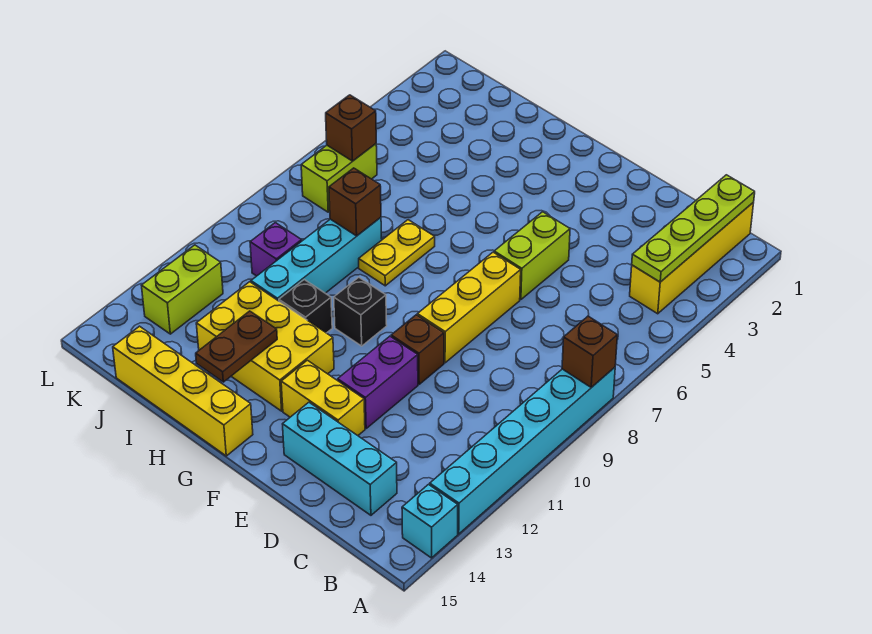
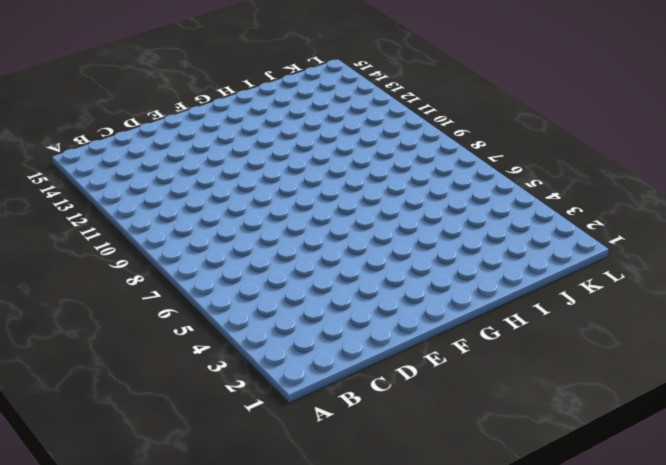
none -> cyan 1x6 brick [430,367,615,534]
none -> cyan 1x1 brick [402,485,458,558]
none -> yellow 1x4 brick [630,202,754,314]

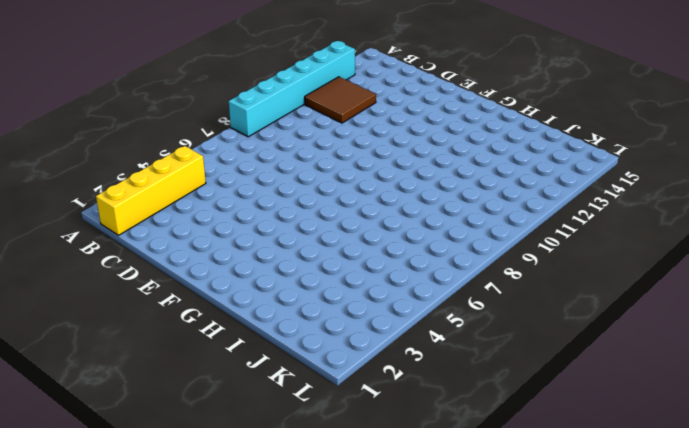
brown 2x2 tile [305,77,376,123] -> none
none -> cyan 1x1 brick [402,485,458,558]
none -> cyan 1x3 brick [283,402,397,515]
none -> lime 1x2 brick [494,212,570,300]

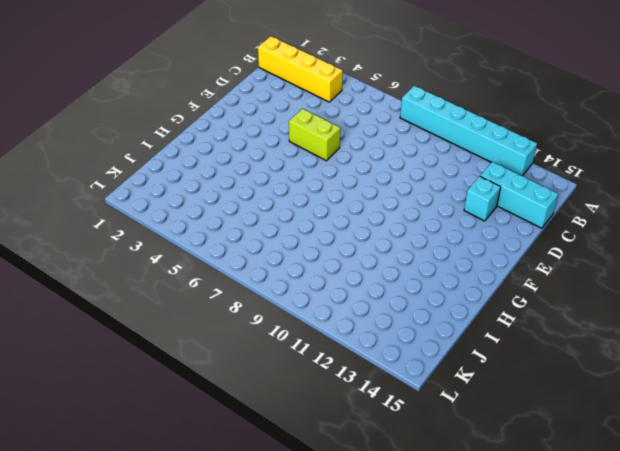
cyan 1x3 brick [480,162,558,228] -> cyan 1x3 brick turned to [283,402,397,515]
cyan 1x1 brick [464,176,501,221] -> cyan 1x1 brick moved to [402,485,458,558]
none -> yellow 1x3 brick [417,252,521,363]
none -> brown 1x1 brick [391,315,444,384]
none -> purple 1x2 brick [338,336,418,428]

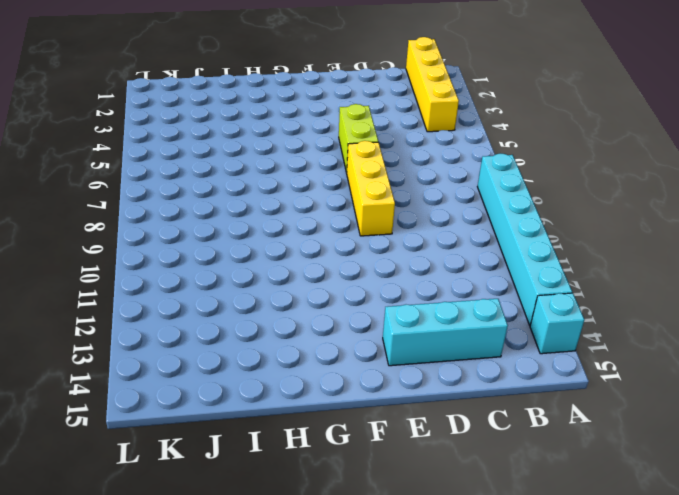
none -> brown 1x1 brick [391,315,444,384]
none -> purple 1x2 brick [338,336,418,428]
none -> yellow 1x2 brick [281,360,365,436]

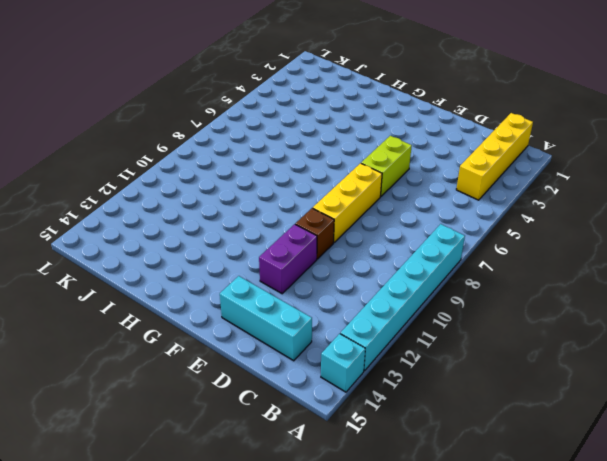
none -> yellow 1x2 brick [281,360,365,436]
none -> black 1x1 brick [334,277,387,346]
none -> yellow 2x3 brick [196,282,334,411]

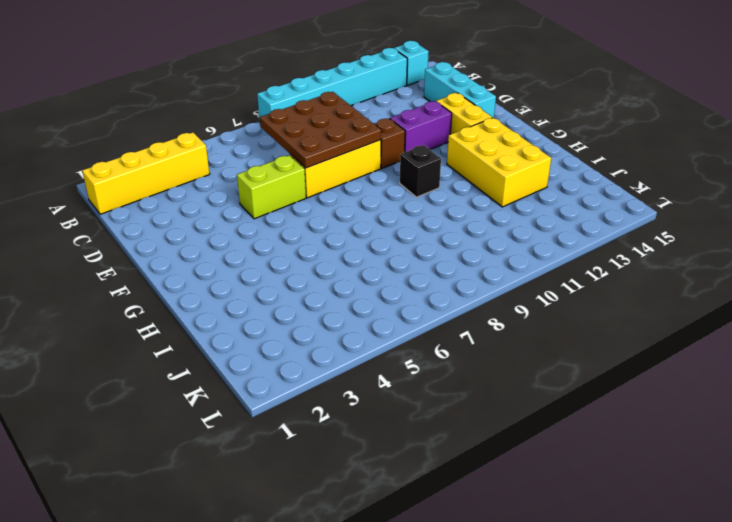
brown 3x3 plate [260,92,381,168] -> none
none -> yellow 1x4 brick [113,326,253,456]
none -> yellow 1x2 plate [359,220,435,286]
none -> black 1x1 brick [279,280,332,333]

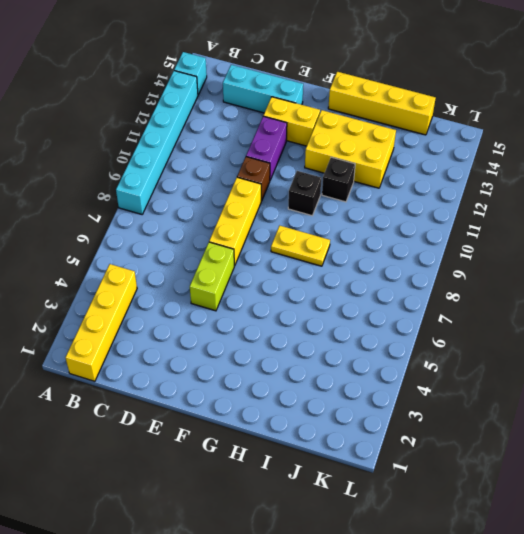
yellow 1x2 plate [271,226,330,266] -> yellow 1x2 plate turned to [359,220,435,286]
none -> cyan 1x4 brick [251,217,382,301]
none -> purple 1x1 brick [250,223,302,276]
none -> lime 1x2 brick [301,144,377,212]

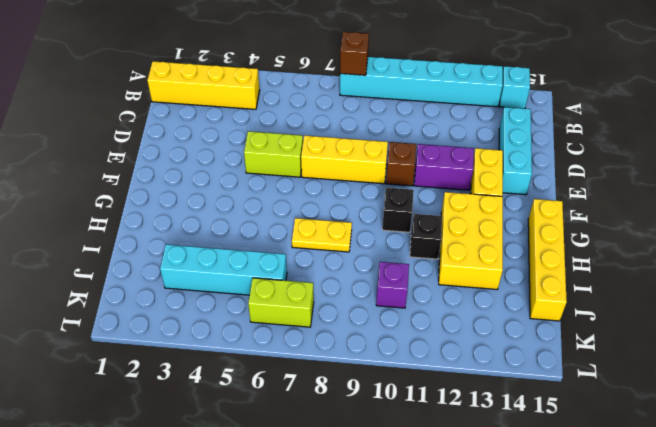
cyan 1x4 brick [160,244,287,295] -> cyan 1x4 brick moved to [251,217,382,301]
none -> lime 1x2 brick [142,245,223,334]
none -> lime 1x4 plate [632,175,755,282]
none -> brown 1x2 plate [196,311,277,382]

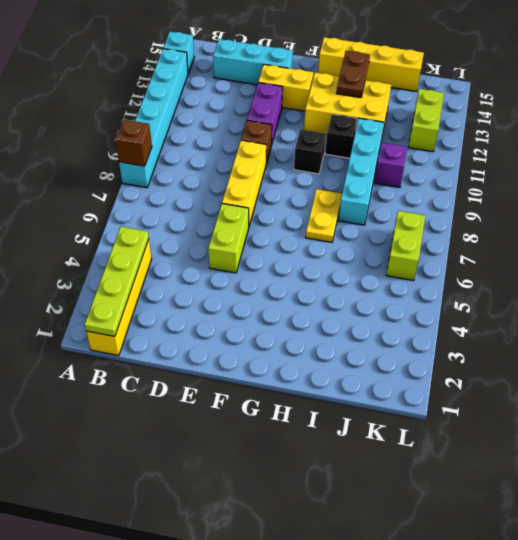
none -> brown 1x1 brick [329,168,381,236]
none -> brown 1x1 brick [326,95,376,161]

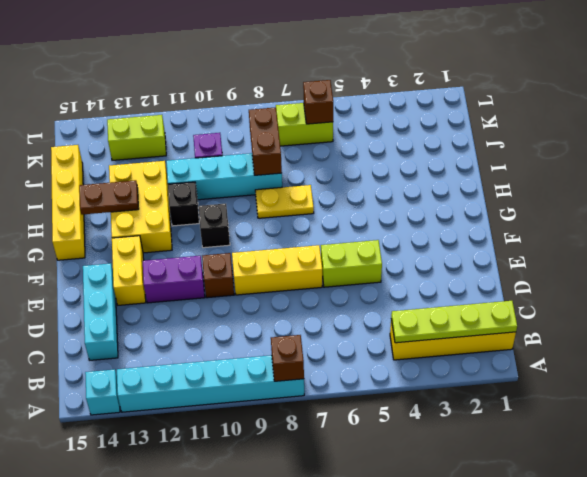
brown 1x2 brick [249,107,282,175] -> brown 1x1 brick [329,168,381,236]

